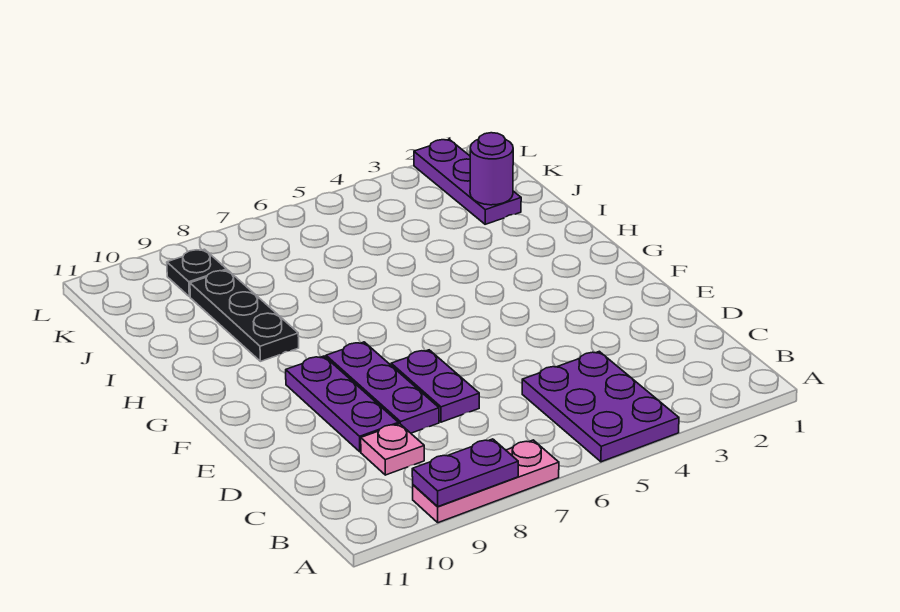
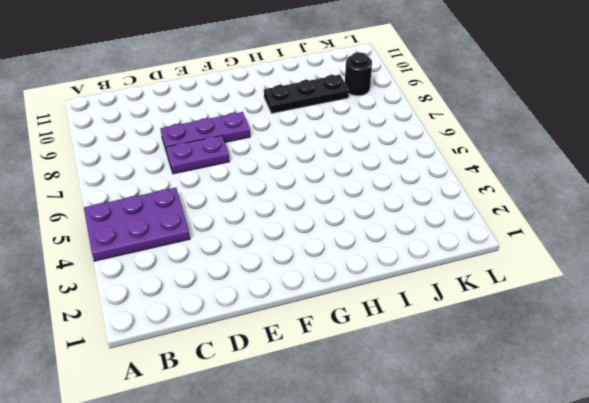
black 1x1 round brick [345,52,372,96] -> black 1x1 plate [167,249,227,297]
none -> pink 1x3 plate [413,440,559,523]
none -> pink 1x1 plate [361,424,424,475]

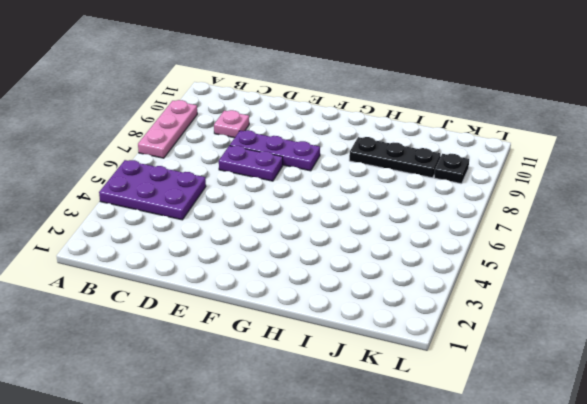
none -> purple 1x3 plate [286,356,399,452]
none -> purple 1x3 plate [414,139,521,224]

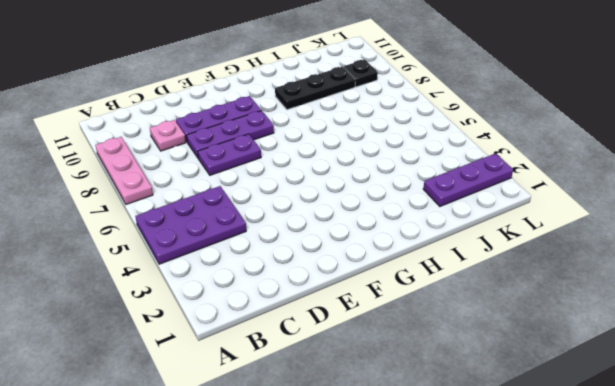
none -> purple 1x2 plate [412,439,518,507]
none -> purple 1x1 round brick [470,133,513,205]

